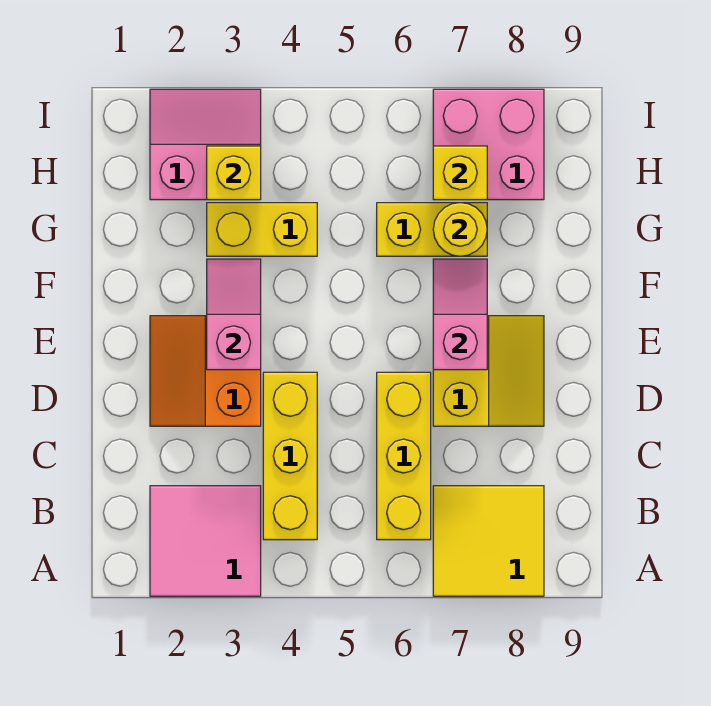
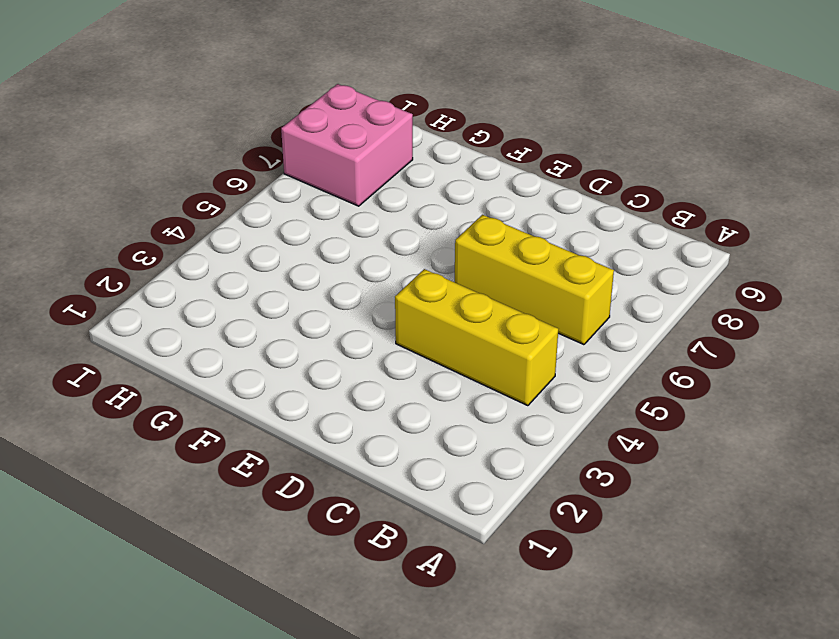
none -> pink 2x2 tile [150,486,261,596]
none -> yellow 2x2 tile [433,486,544,596]
none -> orange 2x2 slope [150,316,261,426]

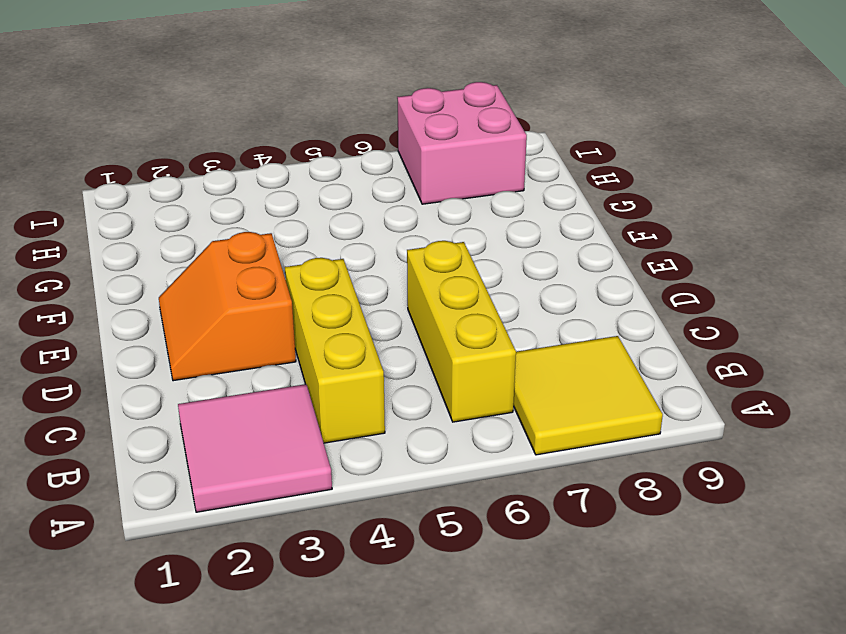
none -> yellow 2x2 slope [433,316,544,426]
none -> yellow 1x2 brick [207,203,317,256]
none -> yellow 1x2 brick [377,203,487,256]

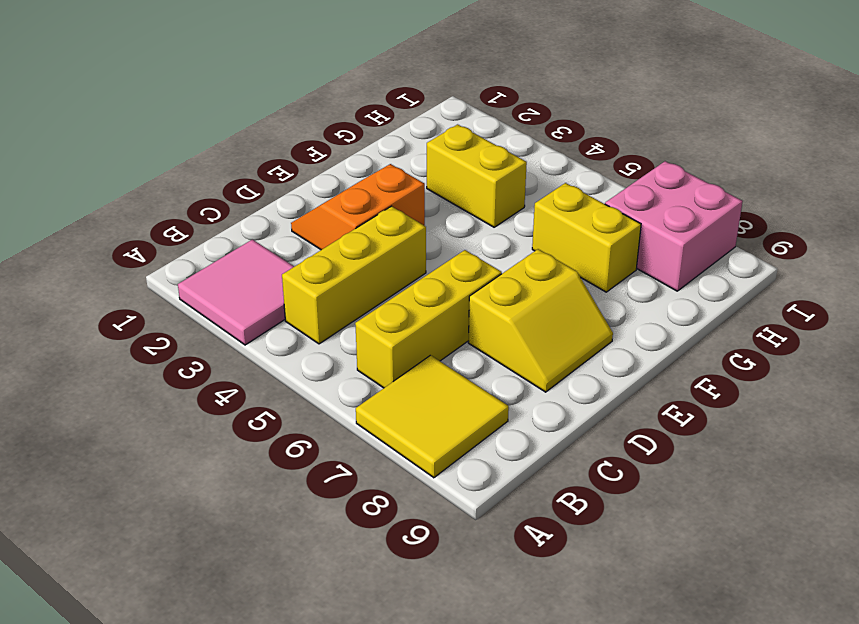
none -> pink 2x2 slope [150,89,261,200]
none -> pink 1x2 slope [207,259,261,370]
none -> pink 1x2 slope [433,259,487,370]

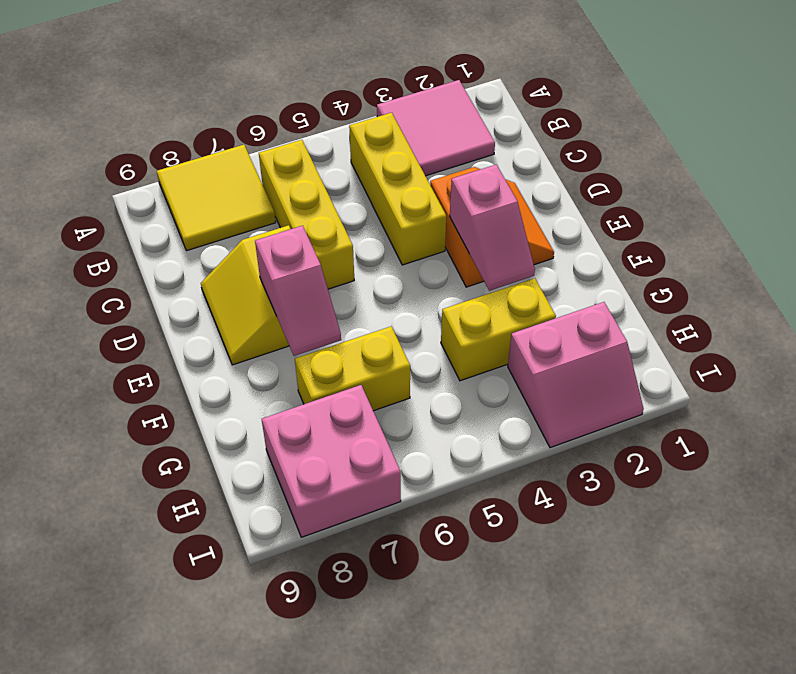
none -> yellow 1x1 round brick [433,203,487,256]
none -> yellow 1x1 brick [207,146,261,200]
none -> yellow 1x1 brick [433,146,487,200]

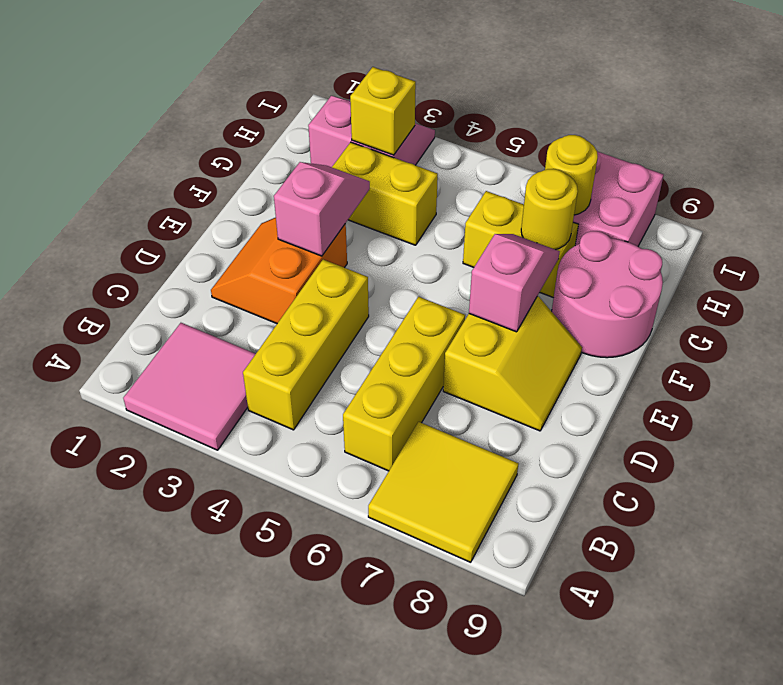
pink 2x2 round brick [552,231,663,358] -> none
yellow 1x1 round brick [545,135,598,215] -> yellow 1x1 brick [433,146,487,200]

